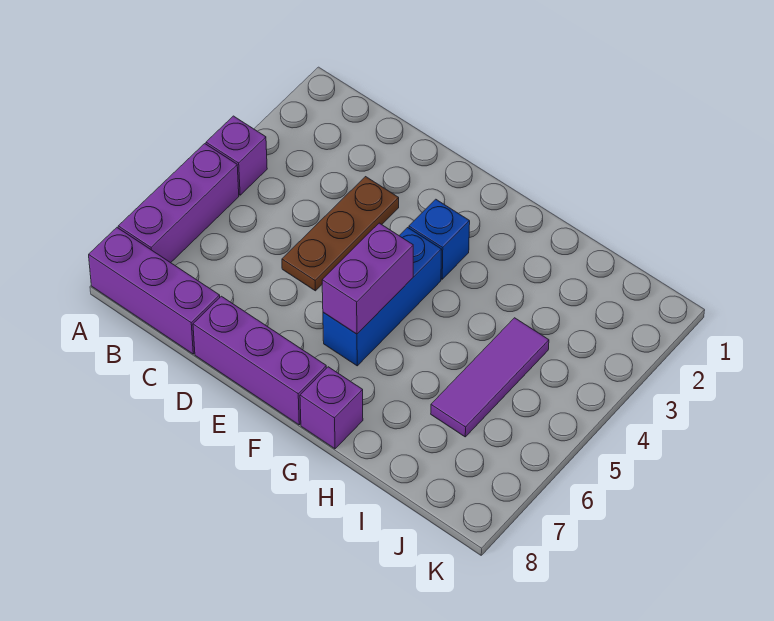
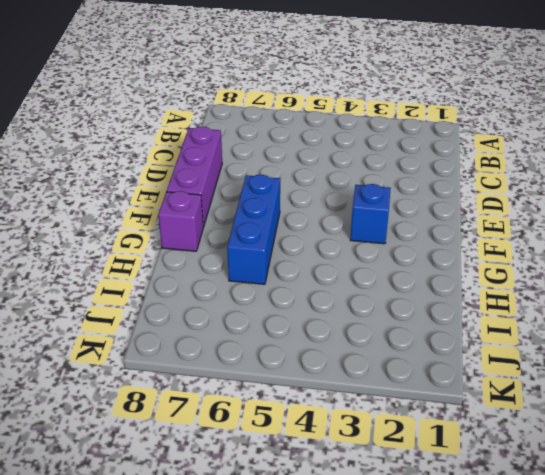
blue 1x3 brick [227,175,280,284] -> blue 1x3 brick turned to [323,228,442,366]
none -> purple 1x1 brick [206,116,267,195]
none -> purple 1x3 brick [118,144,239,263]

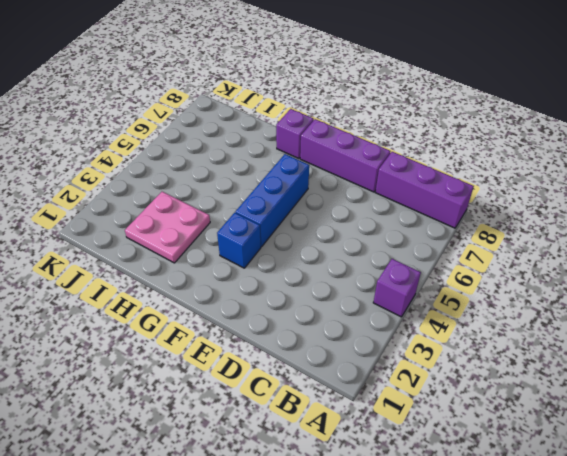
pink 2x2 plate [125,192,210,263] -> none
none -> purple 1x3 brick [118,144,239,263]
none -> brown 1x3 plate [282,177,399,291]

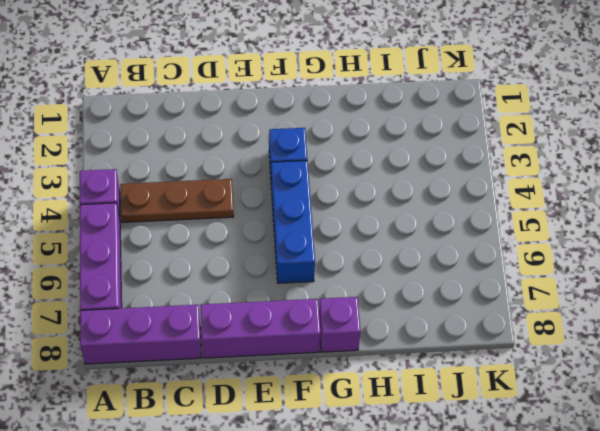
brown 1x3 plate [120,179,234,222] -> brown 1x3 plate turned to [282,177,399,291]
none -> purple 1x3 tile [431,318,549,437]
none -> purple 1x2 brick [322,223,413,334]

